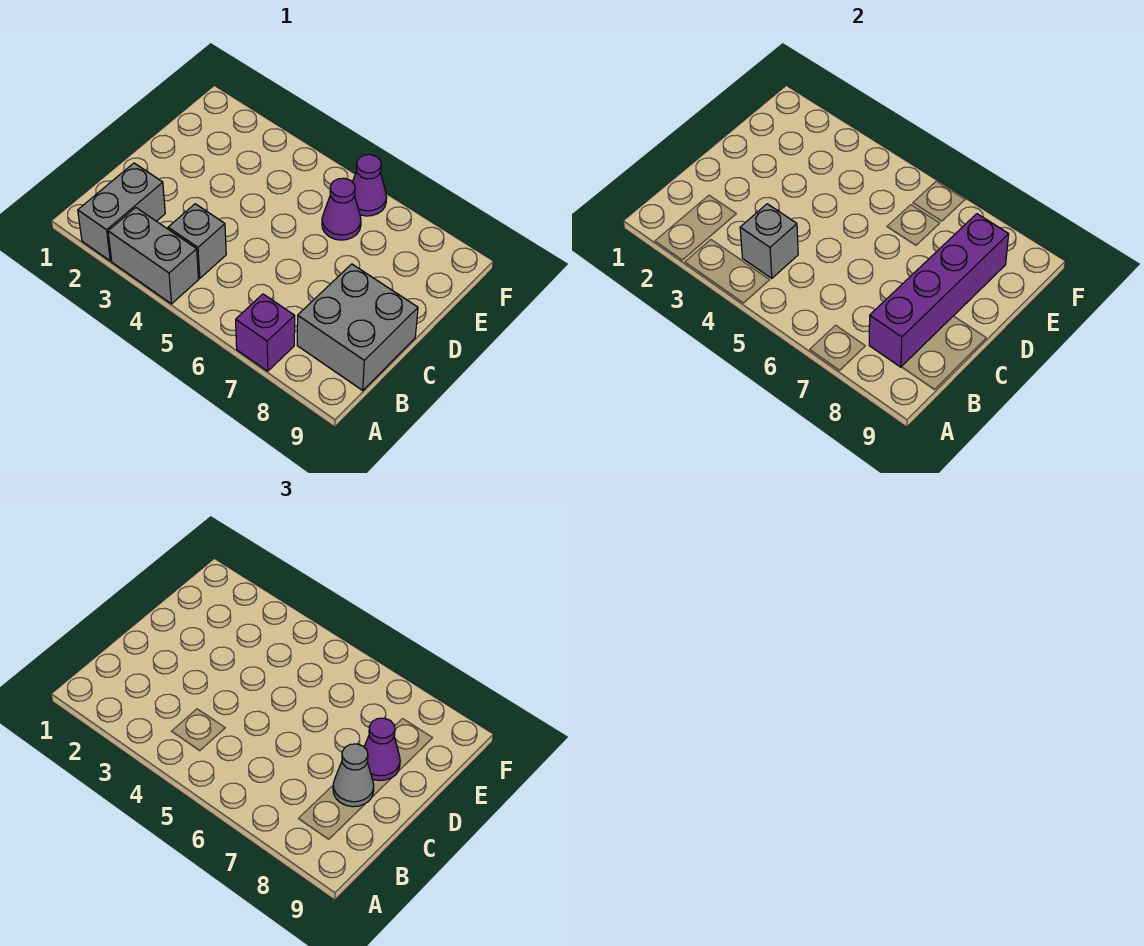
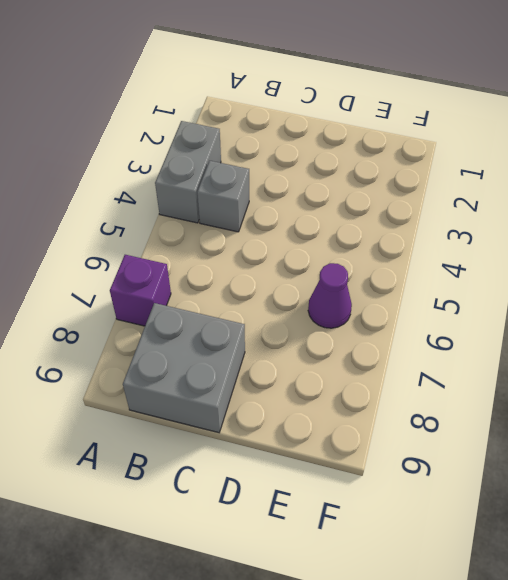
none -> grey 1x2 brick [78,163,165,261]
none -> purple 1x1 cone [353,155,387,216]

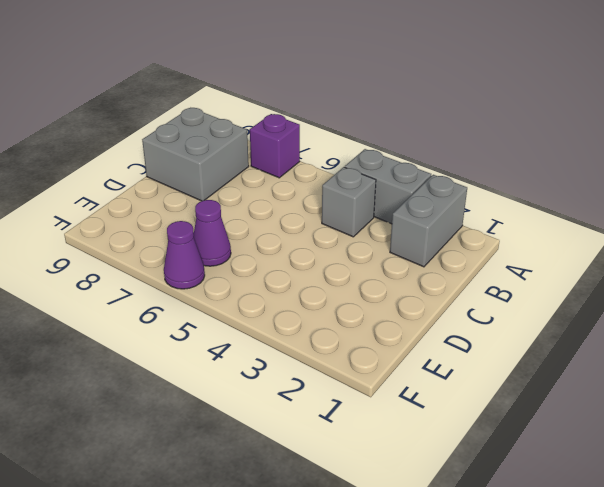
none -> grey 1x1 brick [740,204,798,278]
none -> purple 1x4 brick [869,214,1009,367]

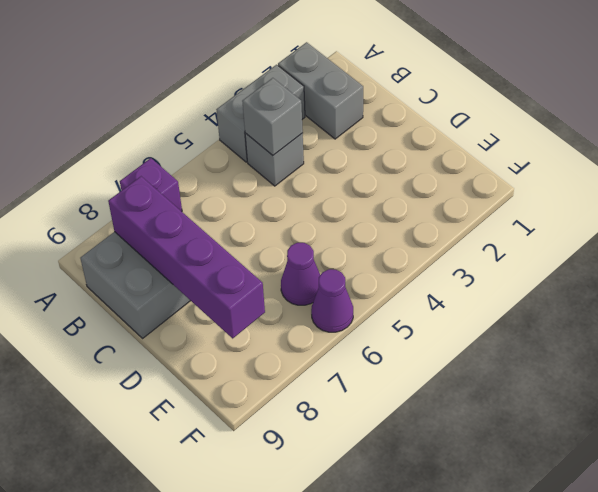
none -> grey 1x1 cone [333,744,374,807]
none -> purple 1x1 cone [364,718,400,780]

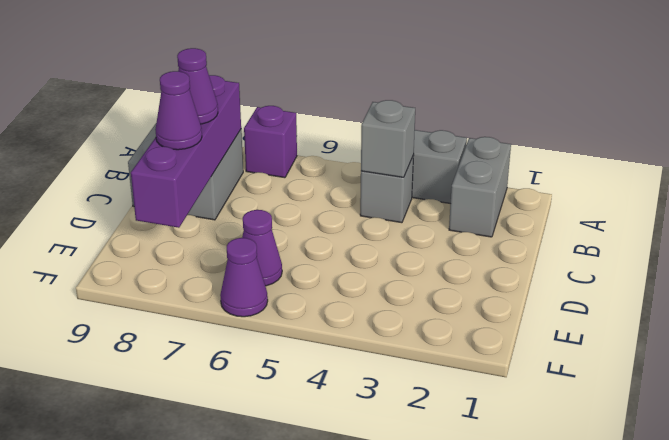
purple 1x1 cone [177,48,218,124] -> grey 1x1 cone [333,744,374,807]

